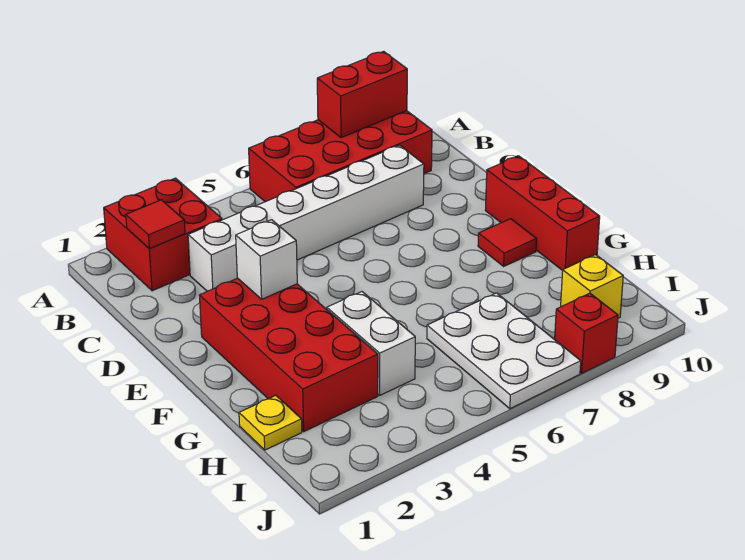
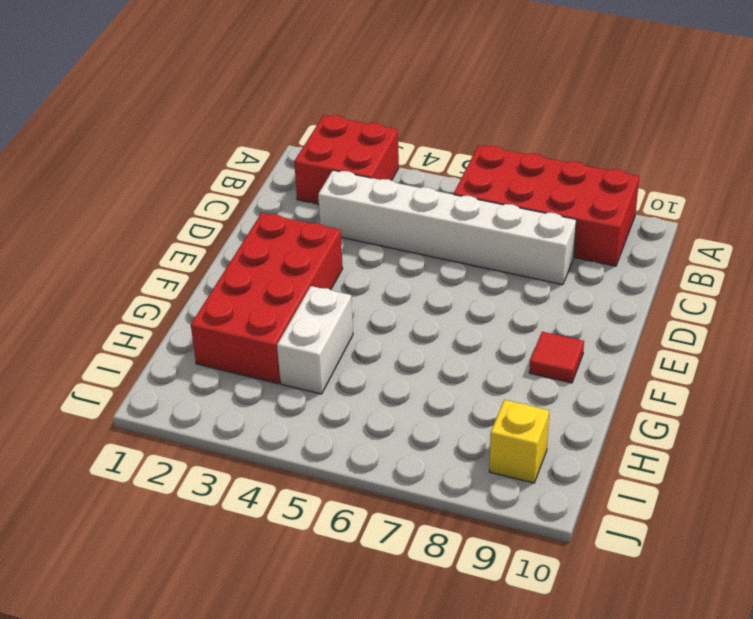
none -> red 1x3 brick [485,156,600,271]
none -> yellow 1x1 plate [239,396,302,450]
none -> white 2x3 plate [427,293,581,409]

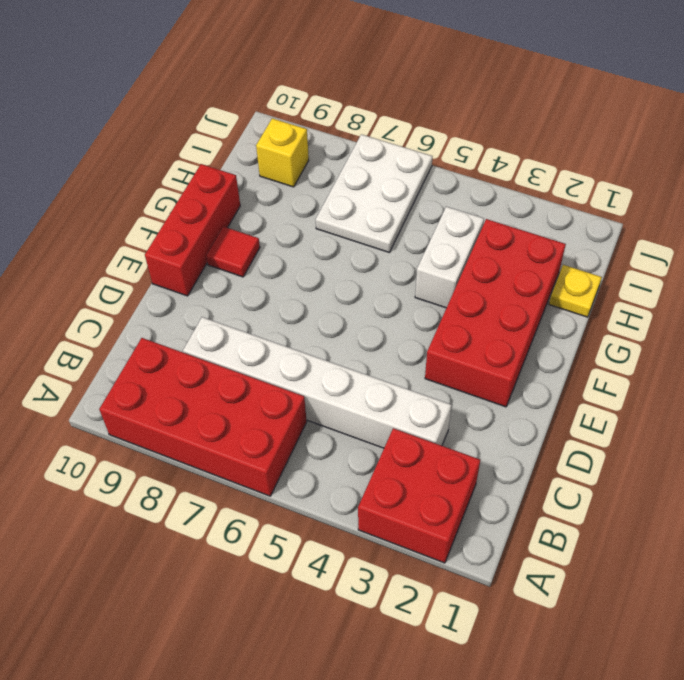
none -> red 1x1 brick [555,293,618,373]
none -> red 1x2 brick [317,51,407,138]
none -> red 1x1 tile [126,200,185,249]

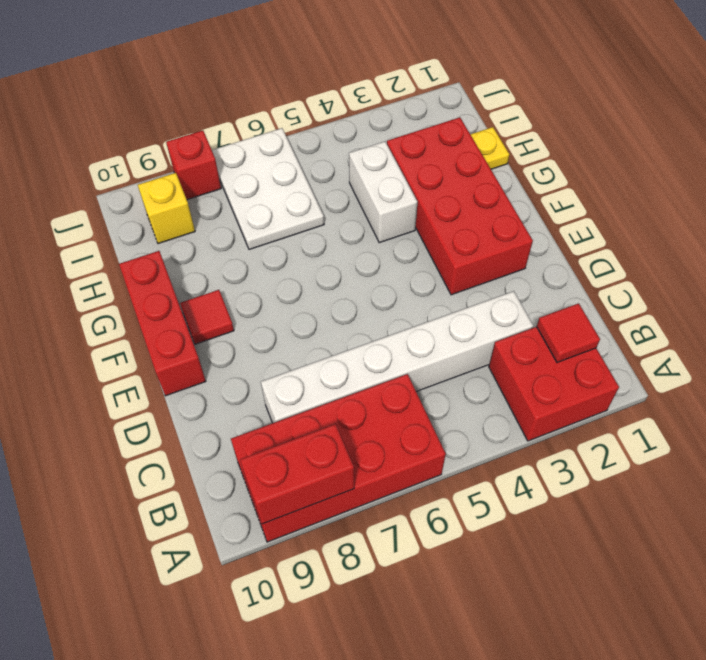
none -> white 1x1 brick [236,220,297,299]

